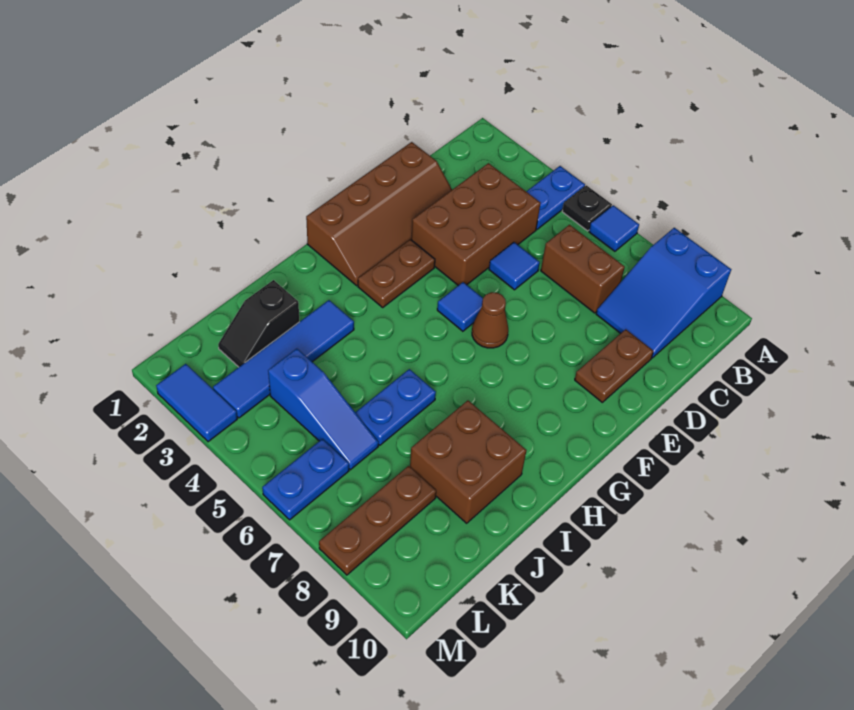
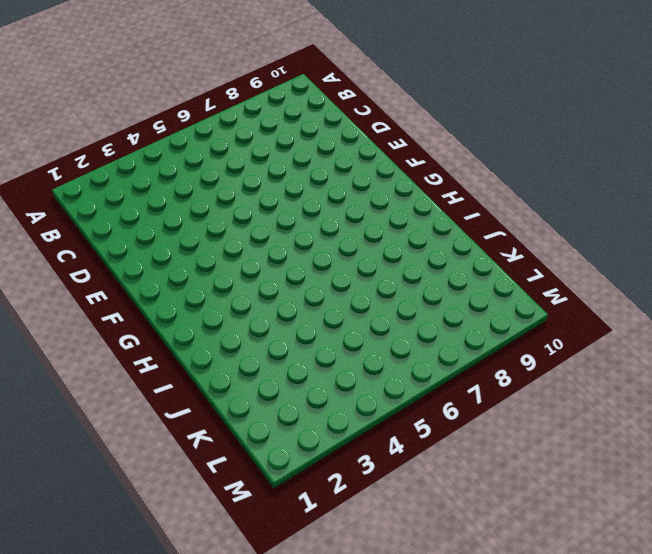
none -> blue 1x2 plate [526,166,585,229]
none -> black 1x1 plate [562,185,612,231]
none -> blue 1x1 tile [589,205,639,251]

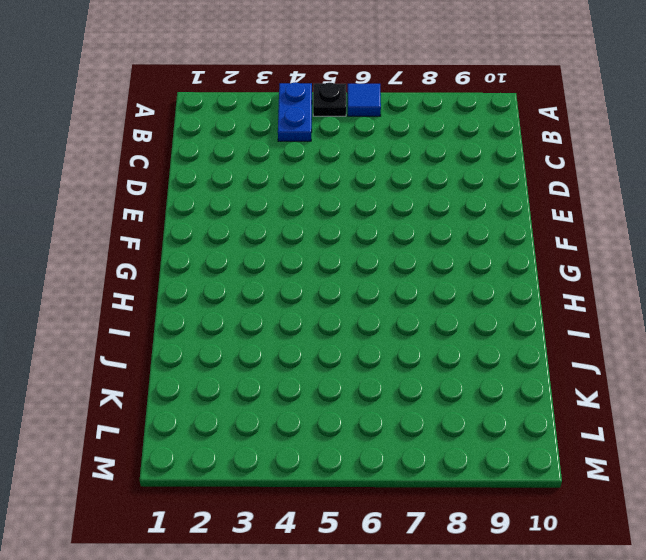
none -> blue 2x3 slope [596,228,731,358]
none -> brown 2x3 brick [411,163,541,285]
none -> brown 1x2 brick [541,225,625,313]

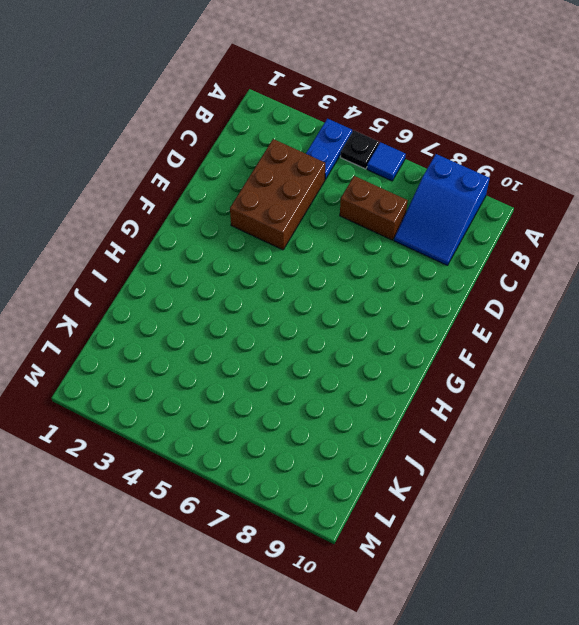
none -> brown 2x4 slope [306,142,452,286]
none -> blue 1x1 tile [489,242,540,290]
none -> brown 1x2 plate [575,329,654,402]

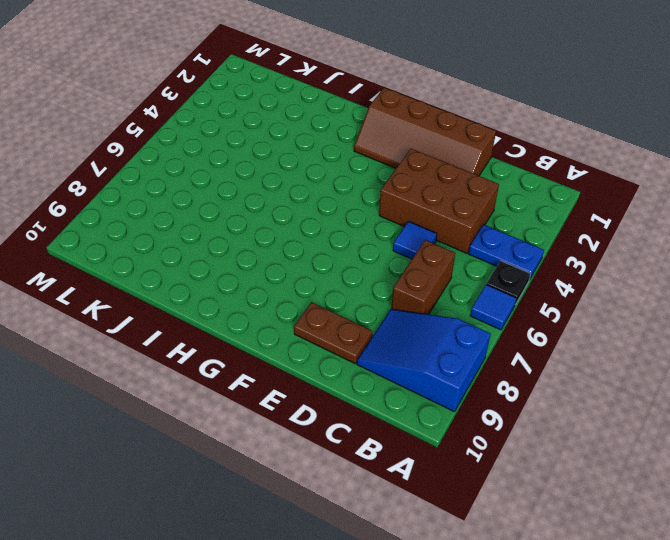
none -> brown 1x2 plate [358,239,435,307]
none -> blue 1x1 tile [437,282,483,331]
none -> brown 1x1 cone [472,292,508,348]

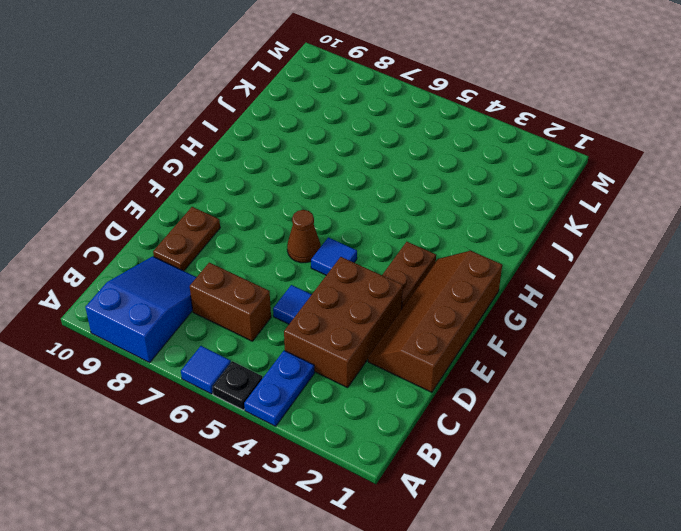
none -> blue 1x4 tile [213,300,354,418]
none -> blue 1x2 plate [355,369,436,445]
none -> brown 2x2 brick [410,401,526,523]

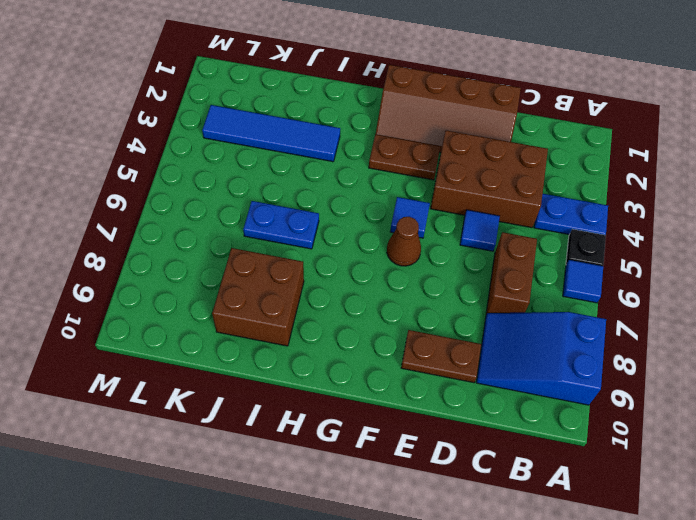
none -> black 1x2 slope [218,280,299,367]
none -> blue 1x3 slope [268,349,379,470]
none -> brown 1x3 plate [319,466,436,575]

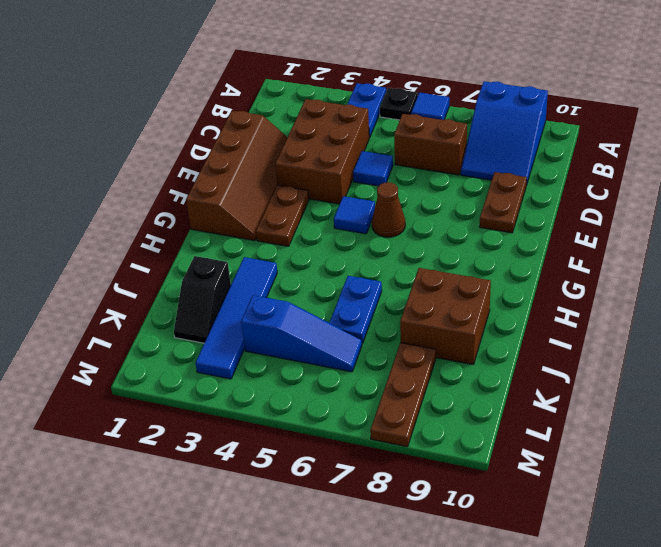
none -> blue 1x2 plate [262,439,349,520]
none -> blue 1x2 tile [156,364,237,442]

